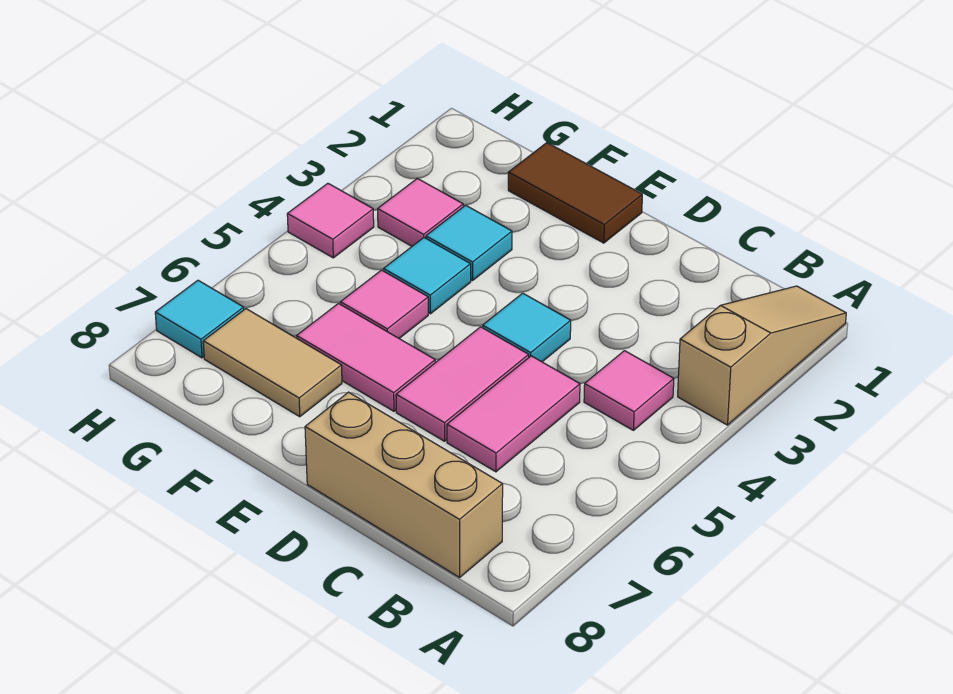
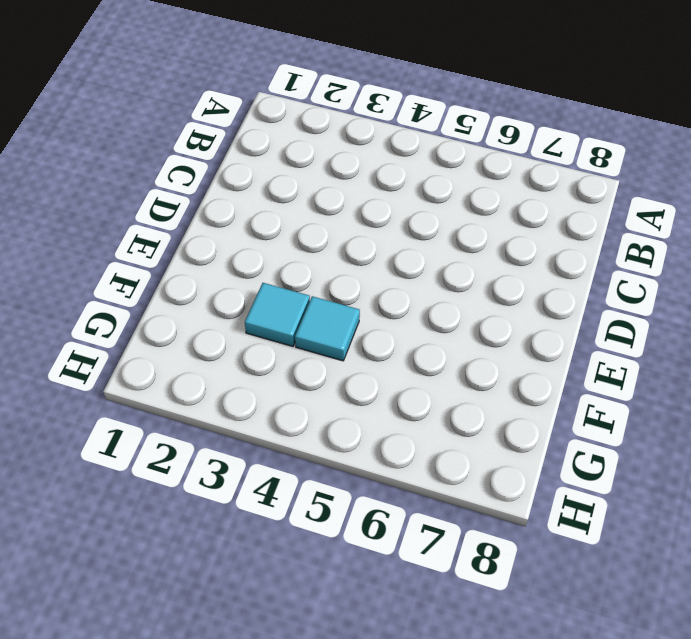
none -> tan 1x3 slope [678,286,846,425]
none -> pink 1x1 tile [584,351,674,430]
none -> tan 1x3 brick [305,392,503,577]

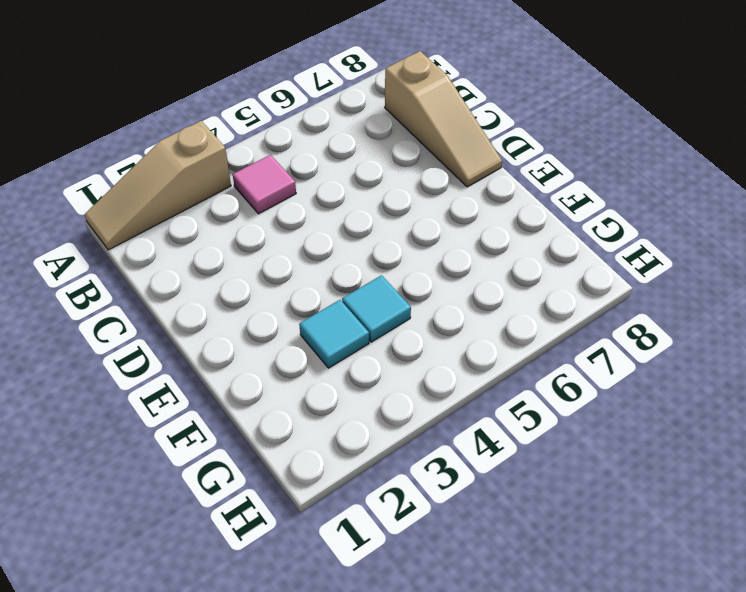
tan 1x3 slope [385,51,502,187] -> tan 1x3 brick [305,392,503,577]
none -> pink 1x2 tile [447,356,580,472]
none -> cyan 1x1 tile [483,293,571,362]
none -> pink 1x2 tile [396,327,529,441]

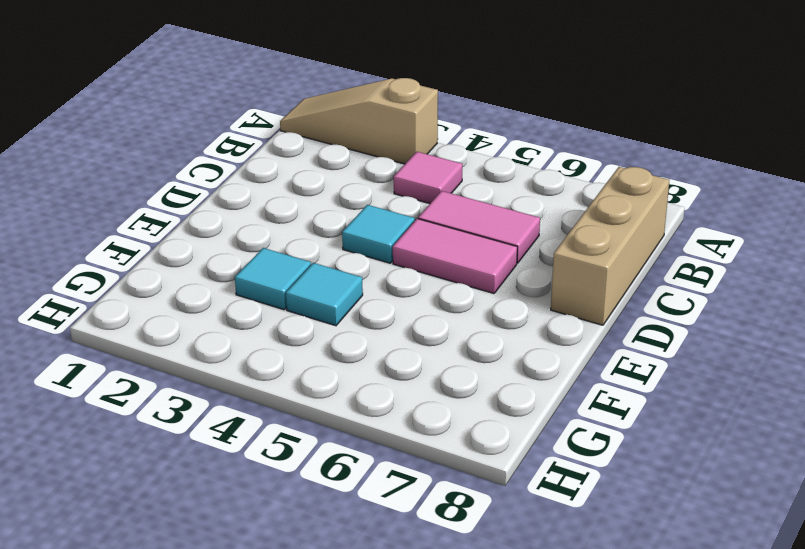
none -> brown 1x2 tile [508,143,642,243]
none -> pink 1x2 tile [297,304,435,411]
none -> pink 1x1 tile [341,270,428,338]

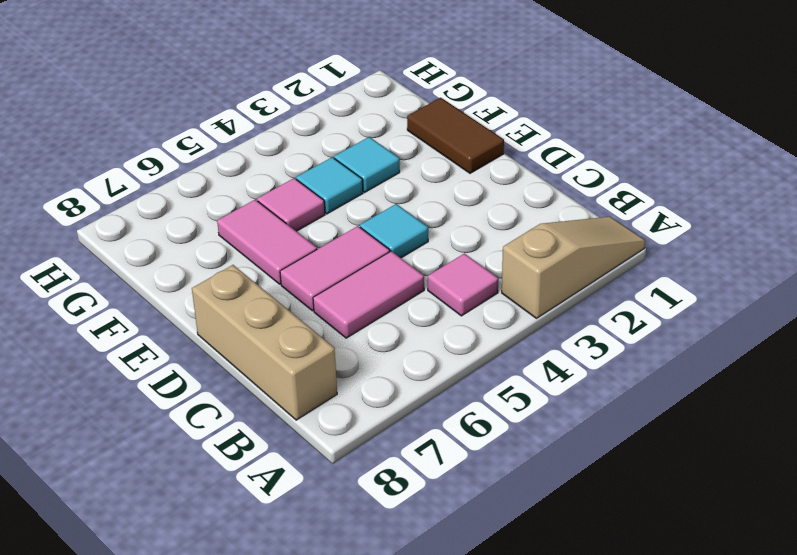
none -> tan 1x2 tile [203,309,342,417]
none -> pink 1x1 tile [378,178,463,246]
none -> pink 1x1 tile [287,183,374,258]

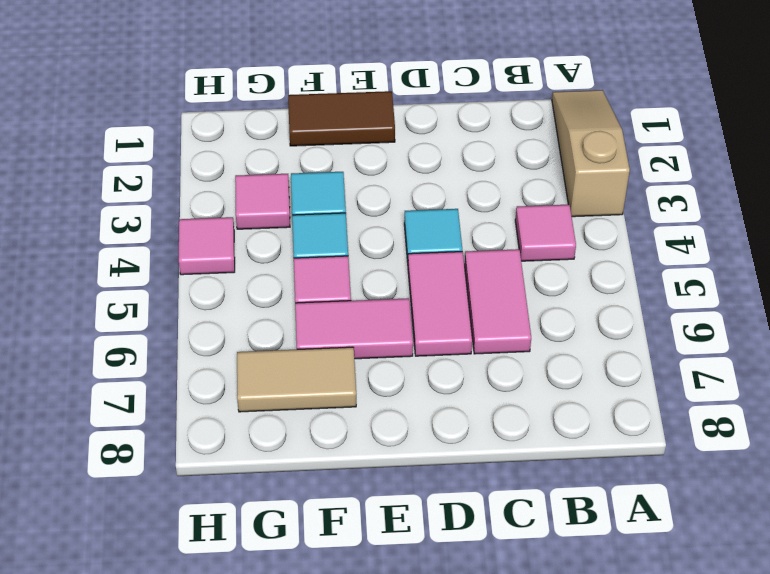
none -> tan 1x3 brick [305,392,503,577]
none -> cyan 1x1 tile [155,280,244,358]

